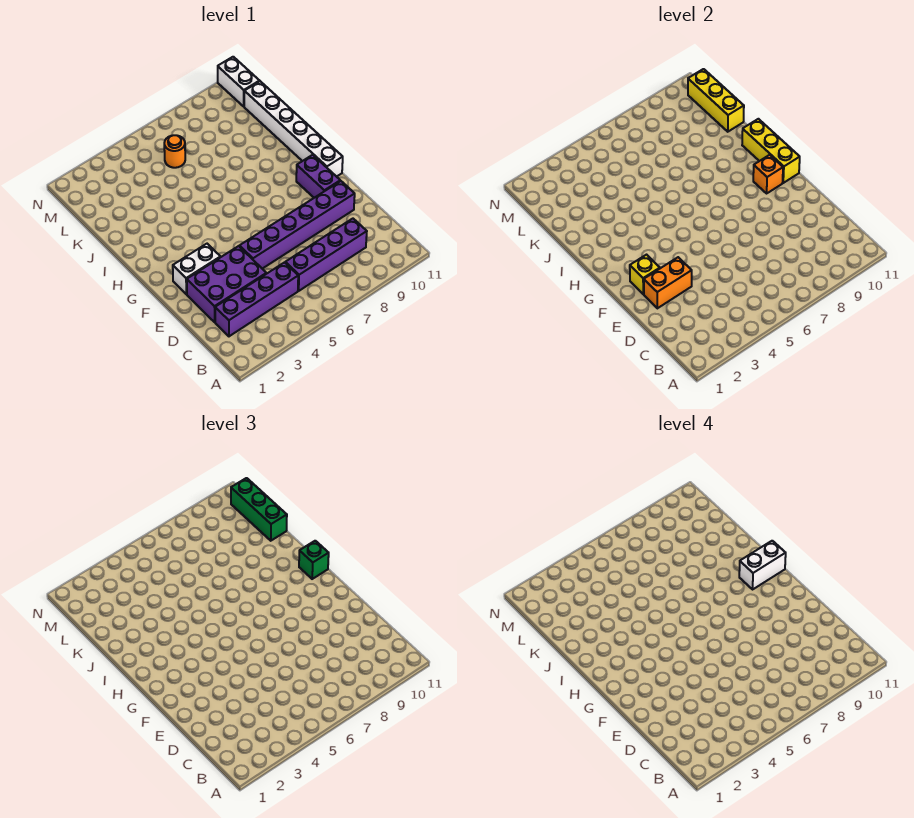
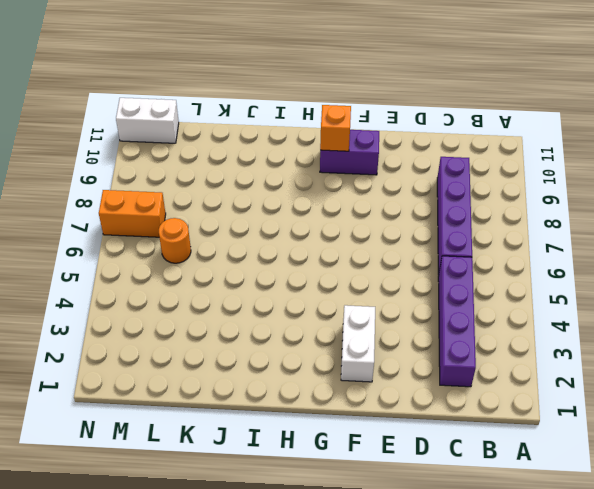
orange 1x2 brick [99,190,166,237] -> orange 1x2 brick turned to [644,257,692,308]
none -> purple 2x3 brick [187,246,266,322]
none -> purple 1x6 brick [239,181,355,269]
none -> white 1x6 brick [244,81,343,177]

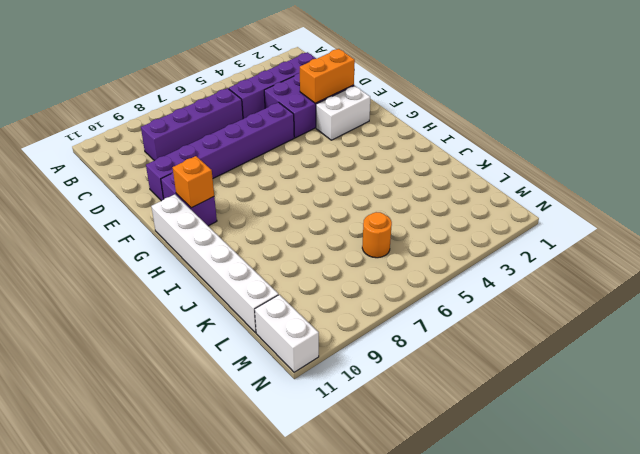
none -> yellow 1x1 brick [630,255,660,294]
none -> yellow 1x3 brick [742,119,800,183]
none -> yellow 1x3 brick [688,69,744,132]

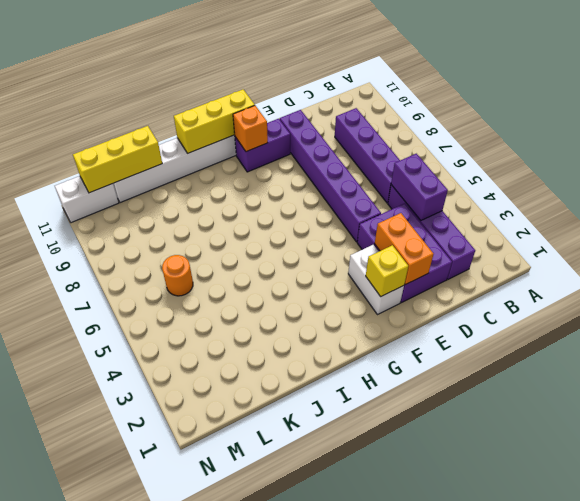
purple 1x2 brick [391,154,448,220] -> none
none -> green 1x1 brick [299,541,329,579]
none -> green 1x3 brick [231,478,287,541]
none -> white 1x2 brick [739,541,786,589]

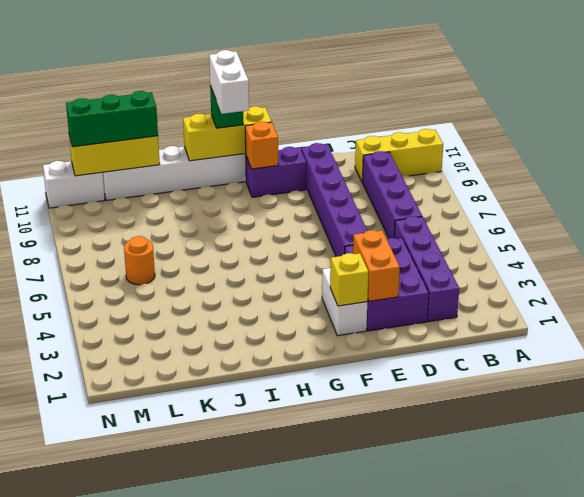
yellow 1x3 brick [355,129,443,182] -> none

